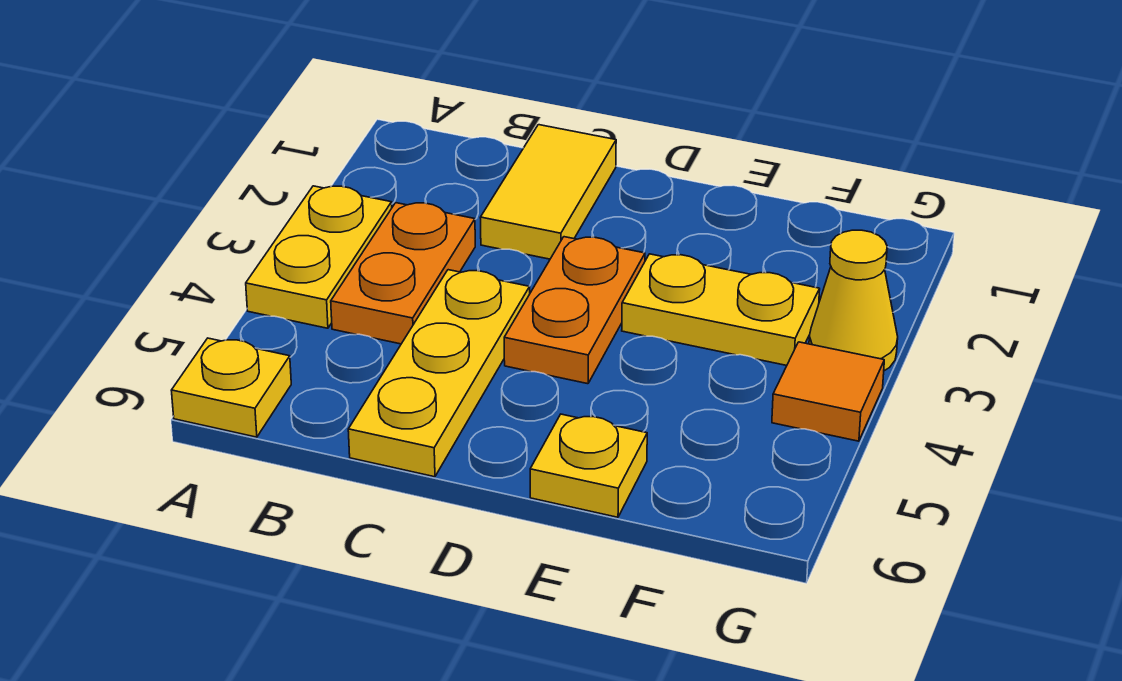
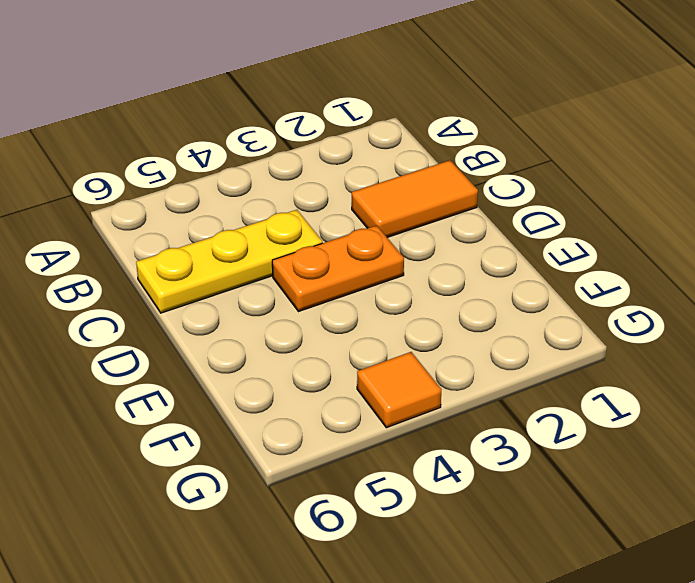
orange 1x2 tile [352,160,478,237] -> yellow 1x2 tile [480,125,616,259]
none -> yellow 1x2 plate [246,186,392,328]
none -> yellow 1x1 plate [171,338,291,437]

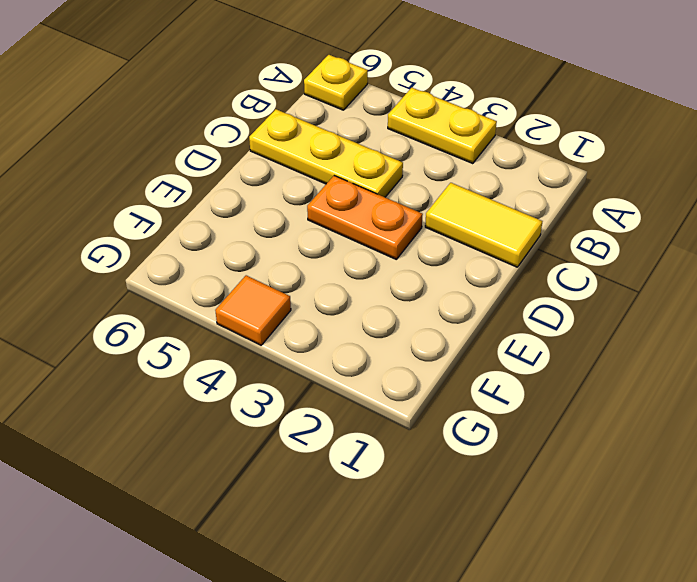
none -> orange 1x2 plate [331,203,475,344]
none -> yellow 1x2 plate [622,254,820,365]

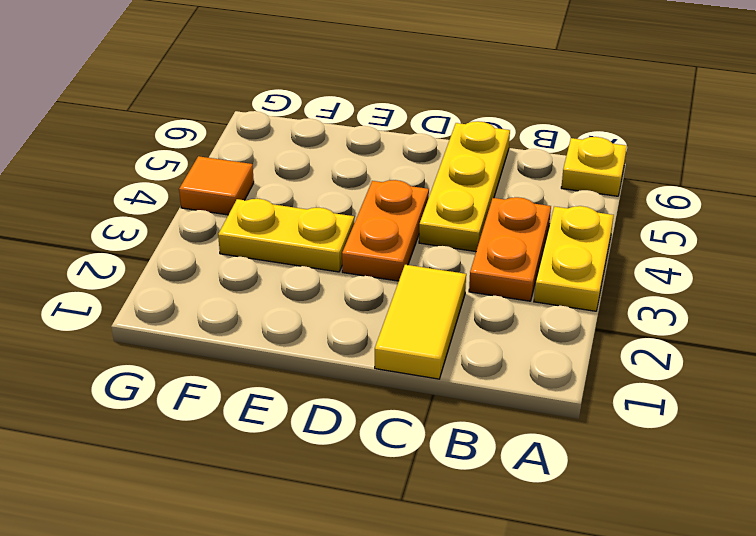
none -> yellow 1x1 plate [530,414,647,517]
none -> yellow 1x1 cone [809,230,898,371]

